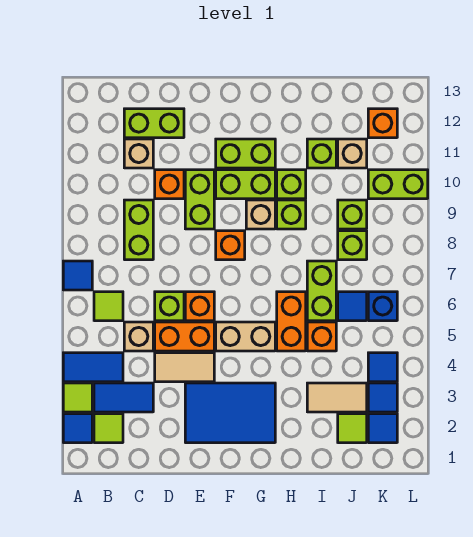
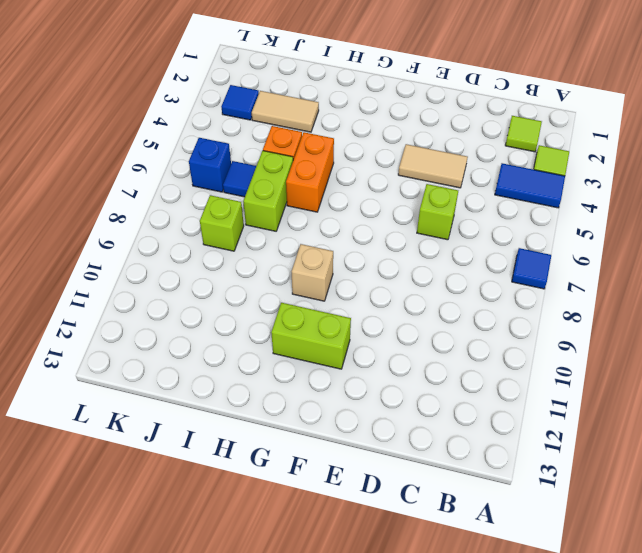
none -> blue 1x1 tile [63,414,92,443]
none -> blue 1x2 tile [94,383,153,412]
none -> lime 1x1 tile [94,292,123,321]
none -> tan 1x1 brick [124,322,153,351]

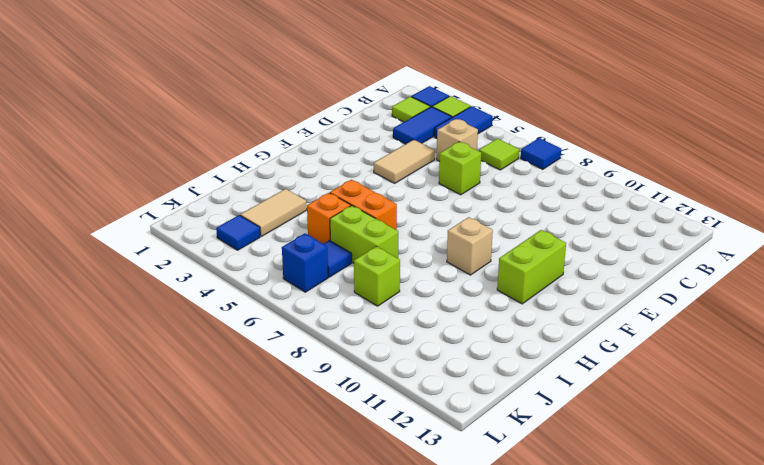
none -> lime 1x2 brick [124,200,153,260]
none -> tan 1x1 brick [124,139,153,168]
none -> lime 1x2 brick [124,109,184,138]
none -> orange 1x2 brick [155,322,214,351]

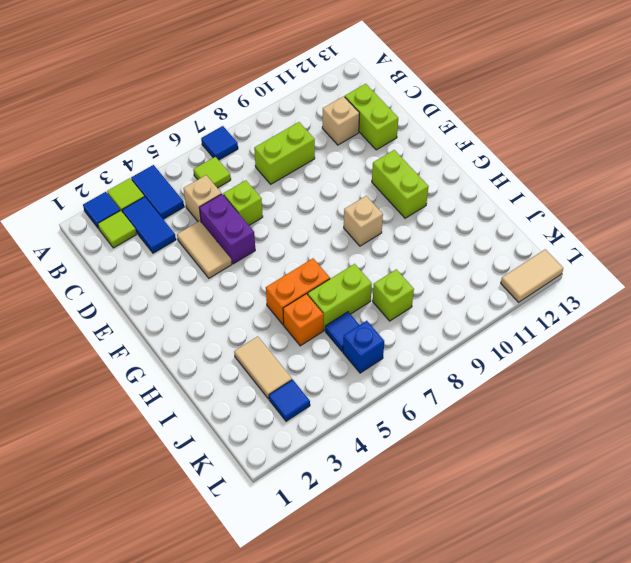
purple 1x2 brick [199,194,255,264] -> orange 1x2 brick [155,322,214,351]
tan 1x2 tile [501,249,563,302] -> none
none -> orange 1x1 brick [155,170,184,199]
none -> blue 2x3 tile [185,383,275,443]
none -> orange 1x1 brick [185,292,214,321]
none -> lime 1x2 brick [185,170,214,229]

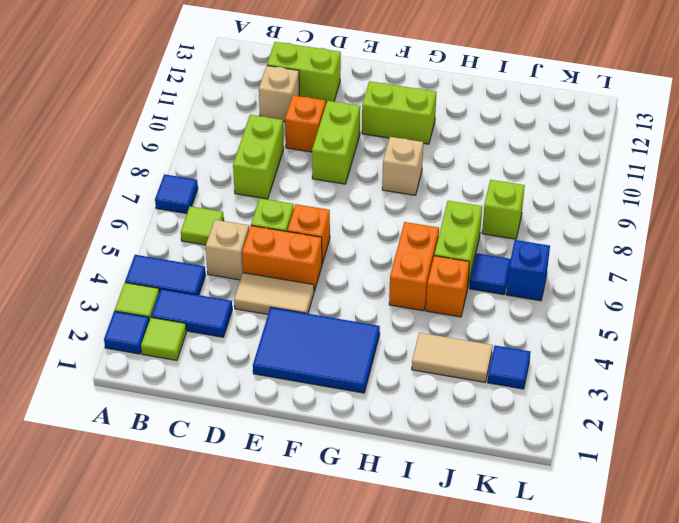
none -> tan 1x2 brick [216,322,275,351]
none -> orange 1x1 brick [216,231,245,260]
none -> lime 1x2 brick [216,170,275,199]
none -> lime 1x1 brick [277,200,306,229]

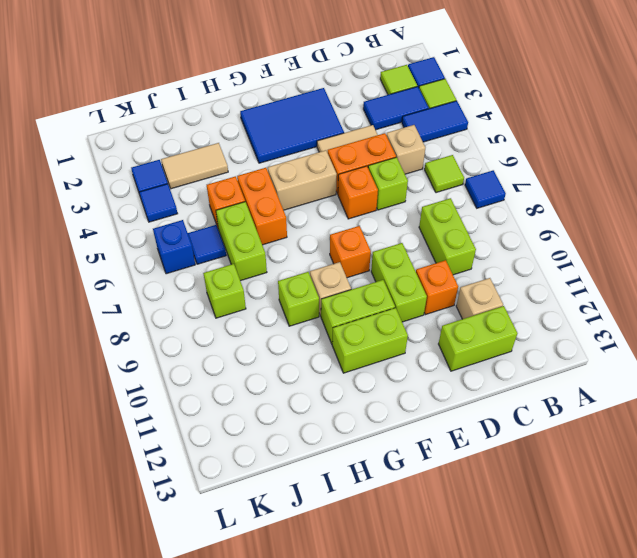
none -> lime 1x1 brick [277,170,306,199]
none -> lime 1x1 brick [307,139,336,168]
none -> lime 1x1 tile [338,414,367,443]
none -> lime 1x1 brick [338,200,367,229]

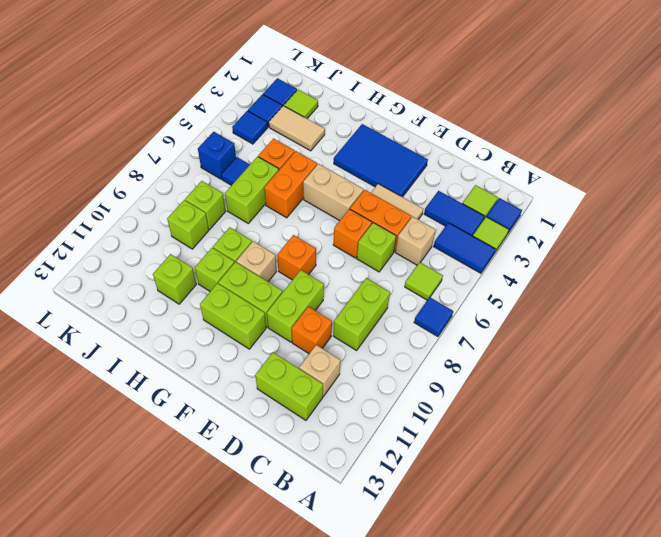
none -> tan 1x1 brick [338,139,367,168]
none -> lime 1x2 brick [368,170,428,199]
none -> orange 1x1 brick [368,109,397,138]

